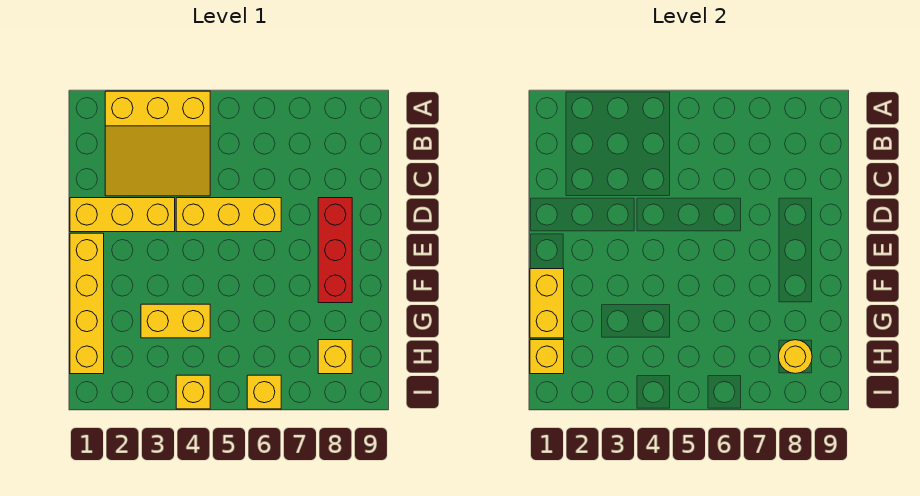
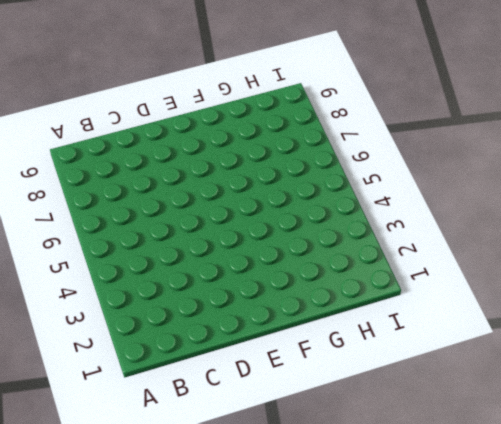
none -> yellow 3x3 slope [105,91,210,196]
none -> yellow 1x3 brick [70,198,175,232]
none -> yellow 1x3 brick [176,198,281,232]

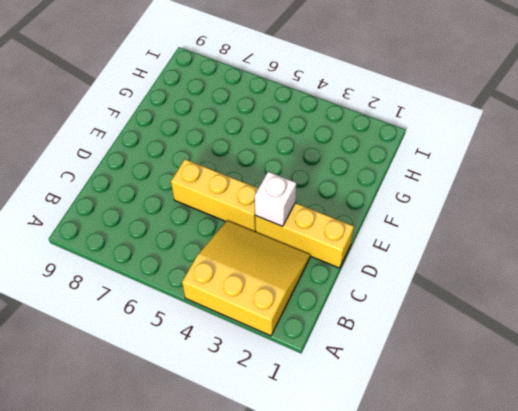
white 1x1 brick [255,172,296,226] -> none
none -> red 1x3 brick [318,198,352,303]
none -> yellow 1x4 brick [70,233,104,374]
none -> yellow 1x2 brick [141,304,210,338]

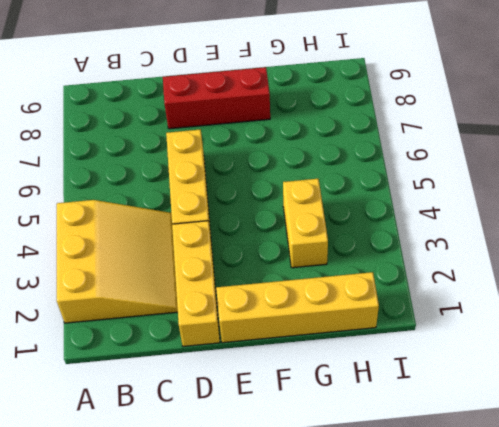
none -> yellow 1x1 brick [318,340,352,374]
none -> yellow 1x1 brick [176,375,210,409]
none -> yellow 1x1 brick [247,375,281,409]

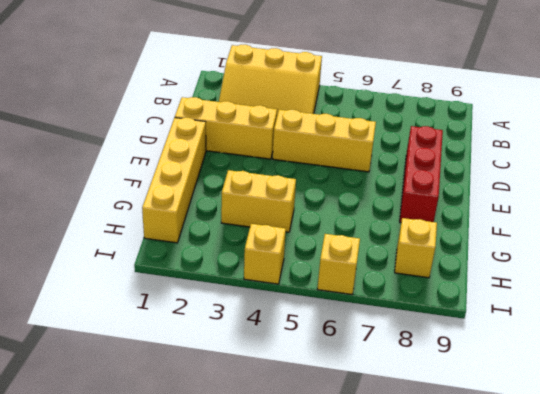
none -> yellow 1x2 brick [530,269,564,338]
none -> yellow 1x1 brick [530,340,564,374]
none -> yellow 1x1 round brick [778,340,812,374]

